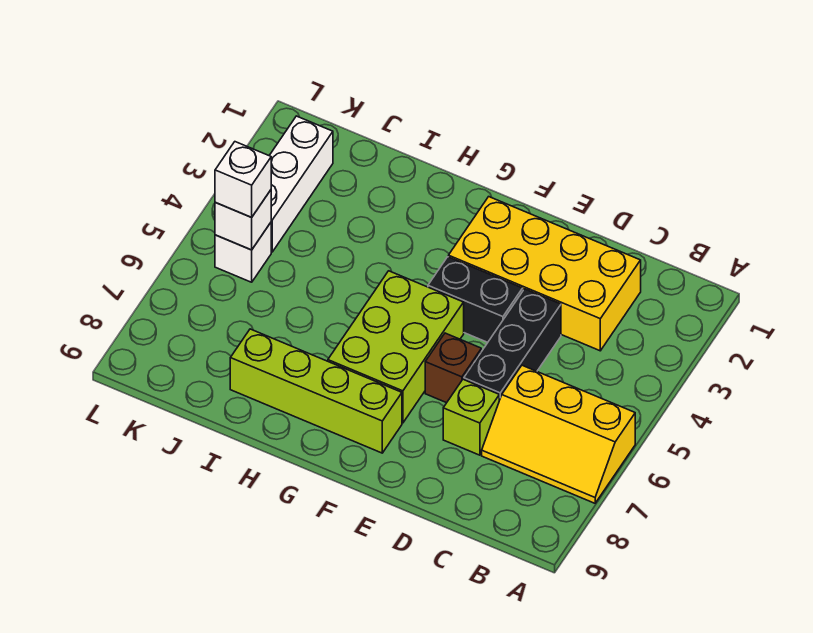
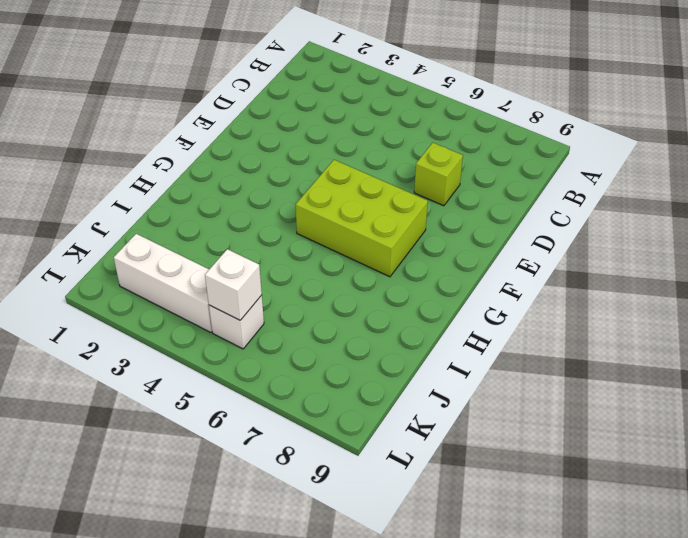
none -> yellow 2x3 slope [482,365,635,503]
none -> yellow 2x4 brick [448,197,641,351]
none -> black 1x3 brick [464,289,561,400]

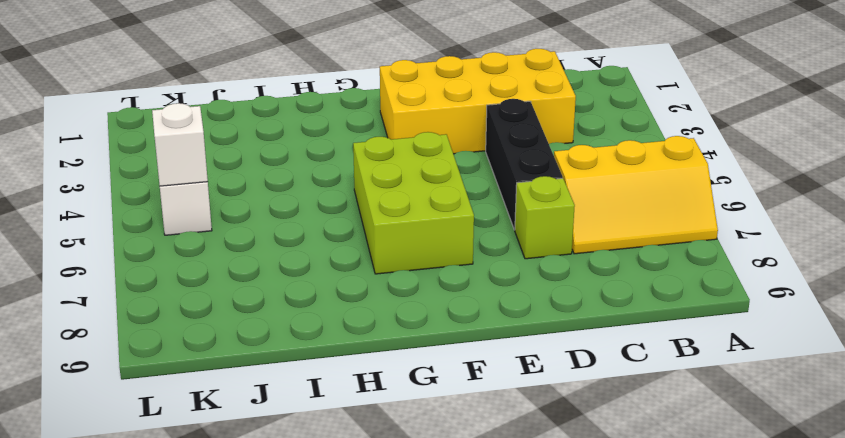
none -> black 1x2 brick [428,257,523,342]
none -> brown 1x1 brick [425,333,481,403]
none -> lime 1x4 brick [230,329,402,453]

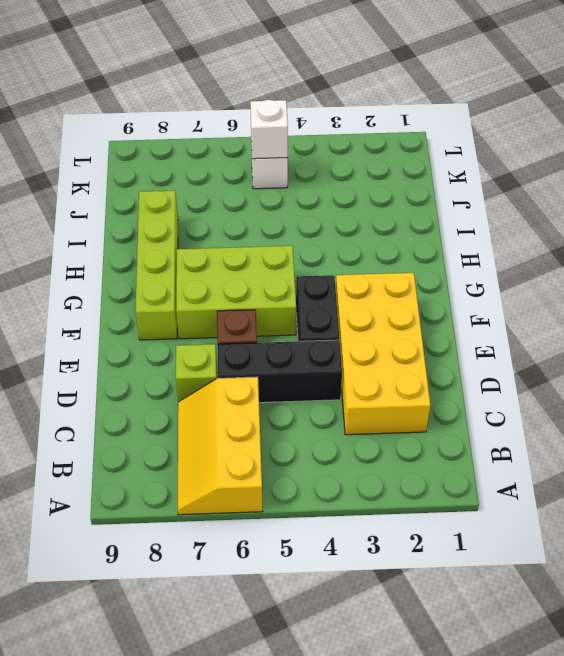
none -> white 1x3 brick [269,116,333,252]
none -> white 1x1 brick [215,142,271,217]

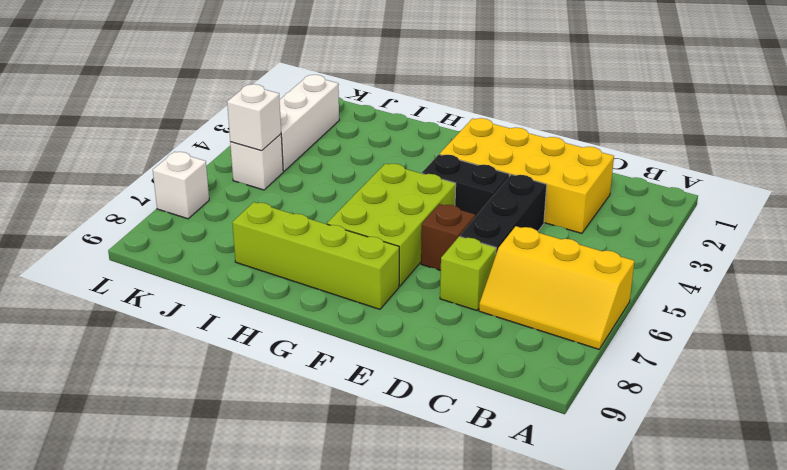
white 1x1 brick [153,152,209,219] -> white 1x1 brick moved to [215,142,271,217]

